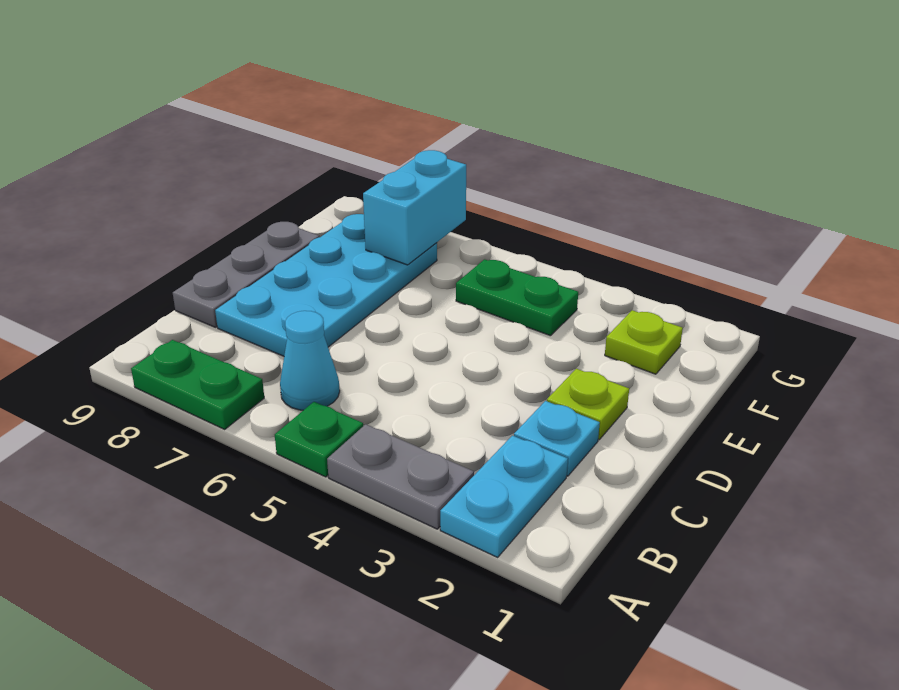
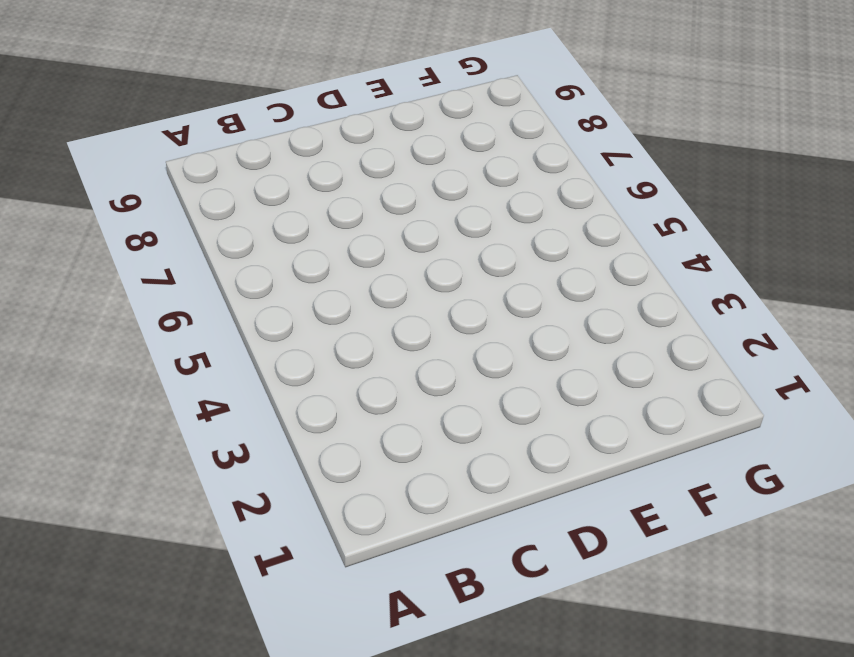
none -> cyan 1x2 plate [440,436,568,557]
none -> grey 1x2 plate [327,424,474,529]
none -> green 1x1 plate [275,402,363,477]

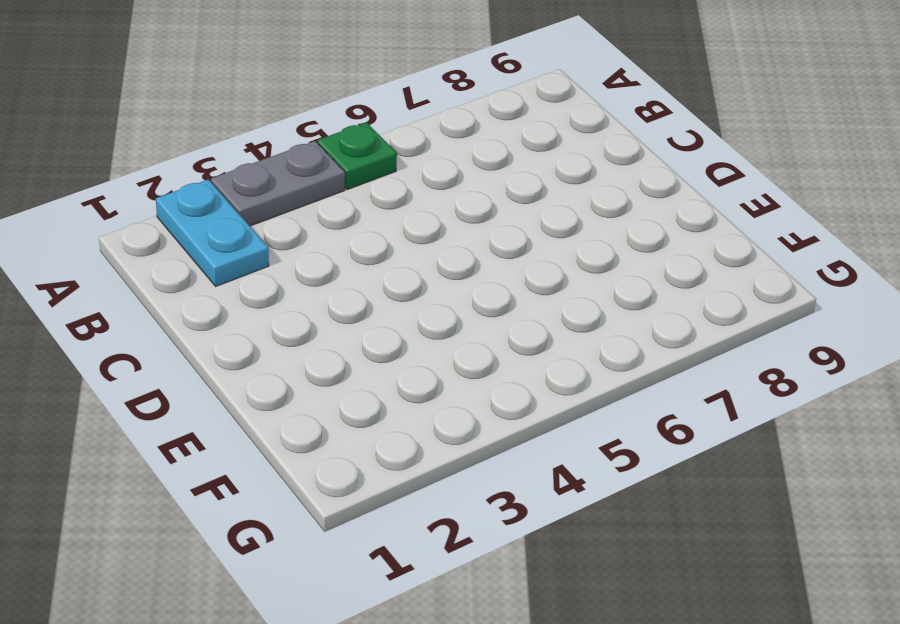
none -> green 1x2 plate [131,340,264,429]
none -> cyan 1x1 cone [280,311,340,410]
none -> cyan 1x1 plate [514,401,600,476]

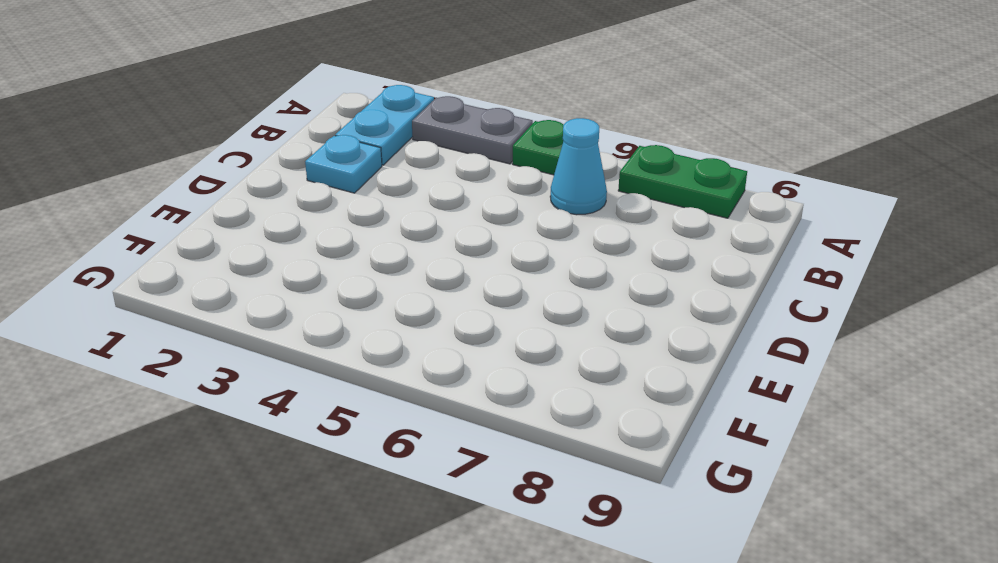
none -> cyan 2x4 plate [215,214,437,356]
none -> grey 1x3 plate [173,222,319,327]
none -> lime 1x1 plate [547,369,629,440]

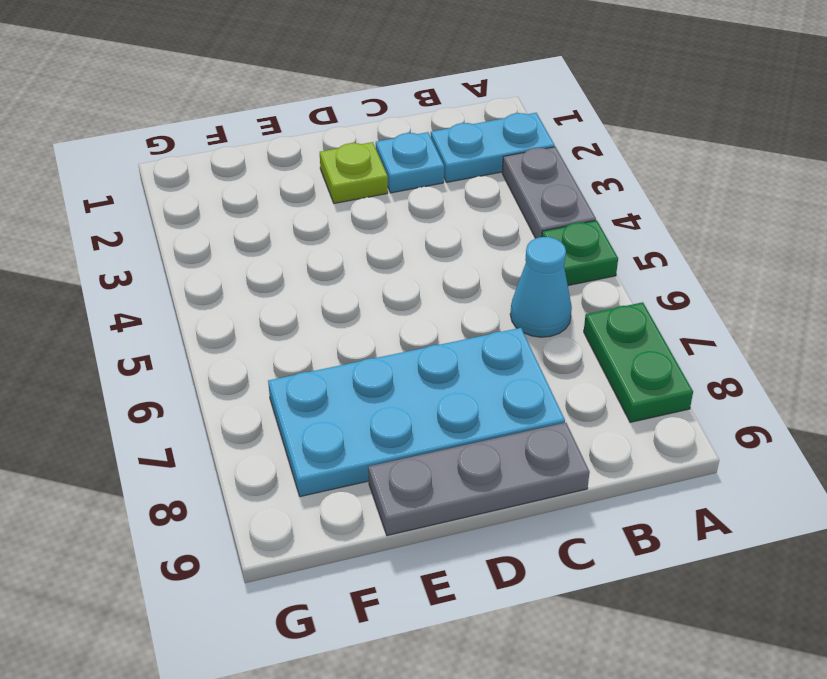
none -> lime 1x1 plate [605,310,683,374]
none -> green 1x2 plate [456,259,578,336]
none -> cyan 1x2 brick [363,150,466,265]

